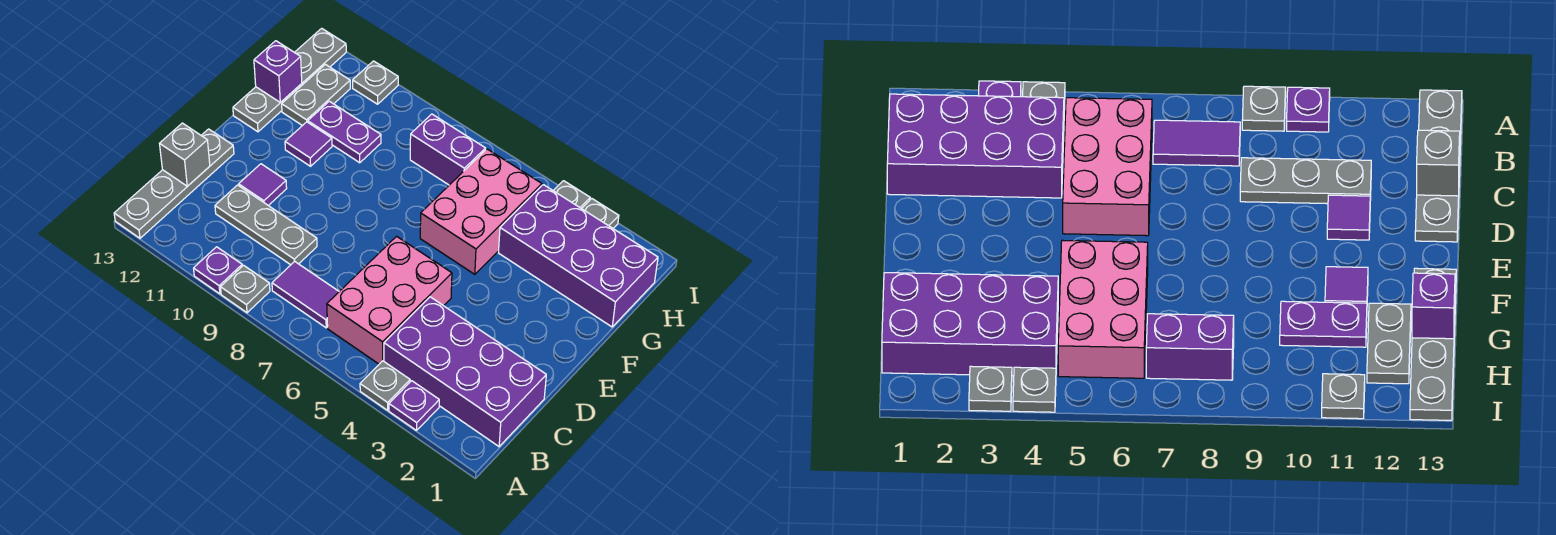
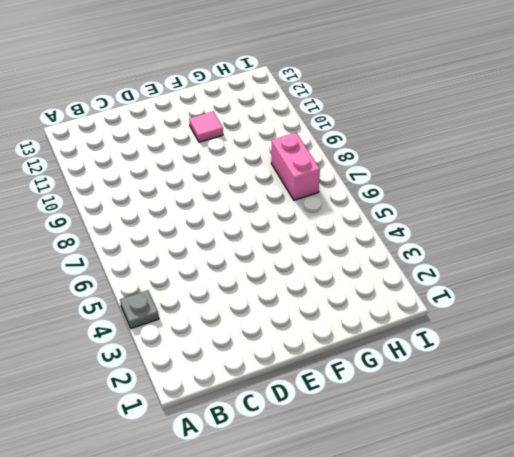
pink 1x1 tile [189,112,223,142] -> purple 1x1 tile [285,122,332,166]
pink 1x2 brick [271,133,320,200] -> purple 1x2 brick [410,114,486,185]
none -> purple 1x1 plate [389,381,439,430]
none -> grey 1x1 plate [221,265,270,313]
none -> purple 1x1 plate [194,247,242,294]

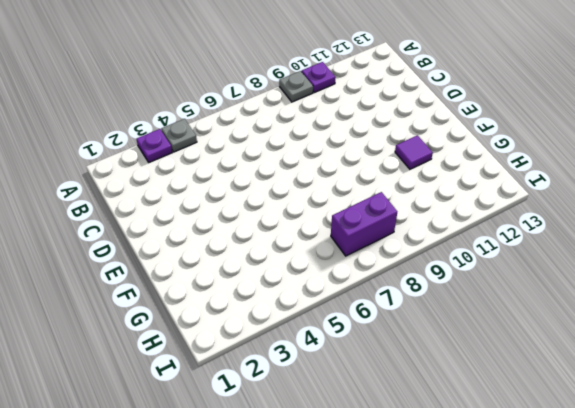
none -> grey 1x4 plate [114,129,234,238]
none -> purple 2x4 brick [384,297,546,447]
none -> pink 2x3 brick [327,236,452,364]

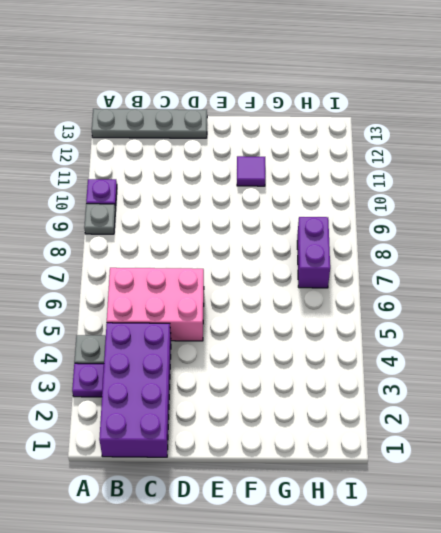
none -> purple 1x2 tile [272,261,339,328]
none -> grey 1x3 plate [215,185,317,265]
none -> purple 1x1 tile [239,164,287,206]

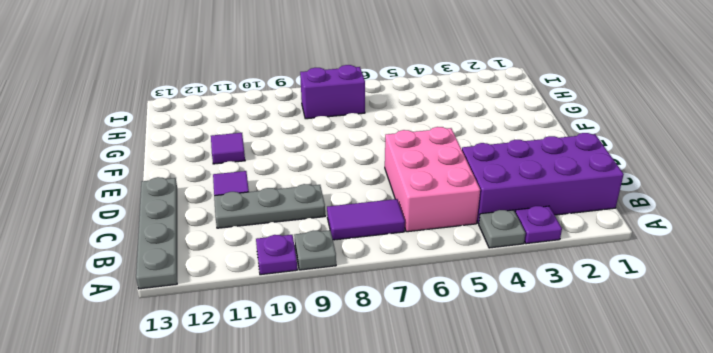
none -> pink 2x3 brick [420,149,542,274]
none -> grey 1x4 plate [233,28,346,132]
none -> purple 2x4 brick [499,185,658,327]

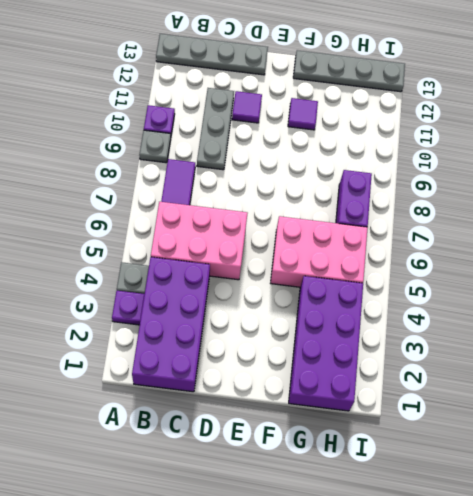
none -> purple 1x2 plate [308,101,381,163]
none -> grey 1x2 plate [282,64,350,126]
none -> grey 1x1 plate [582,198,619,228]

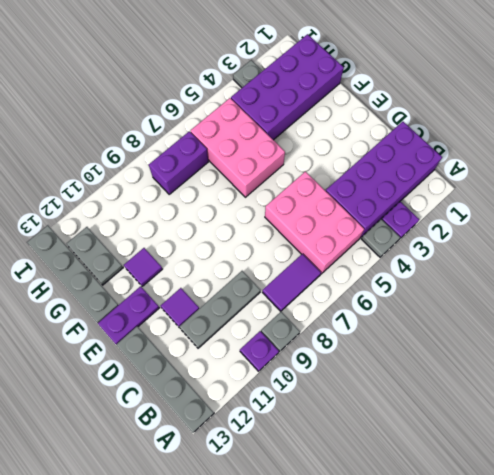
purple 1x2 plate [97,286,159,344] -> purple 1x2 plate moved to [308,101,381,163]
none -> grey 1x1 plate [553,181,590,209]
none -> grey 1x1 plate [353,61,398,104]
none -> grey 1x1 brick [159,123,210,186]

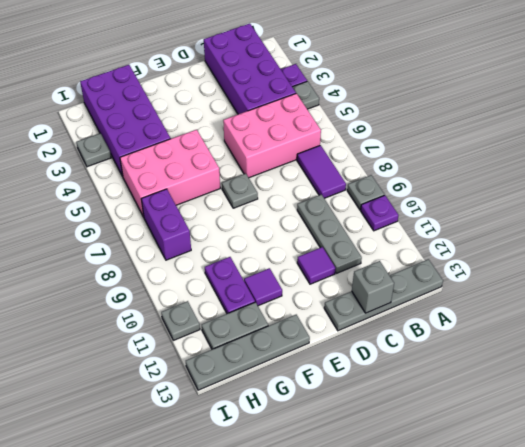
grey 1x1 plate [222,174,258,208] -> grey 1x1 plate moved to [553,181,590,209]
none -> purple 1x1 brick [254,41,302,103]

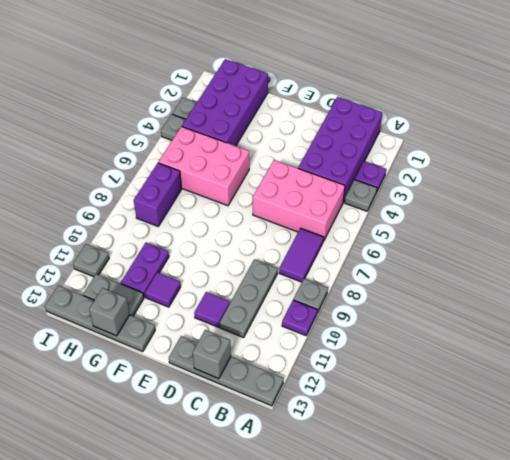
grey 1x1 brick [89,288,130,336] -> purple 1x1 brick [254,41,302,103]

